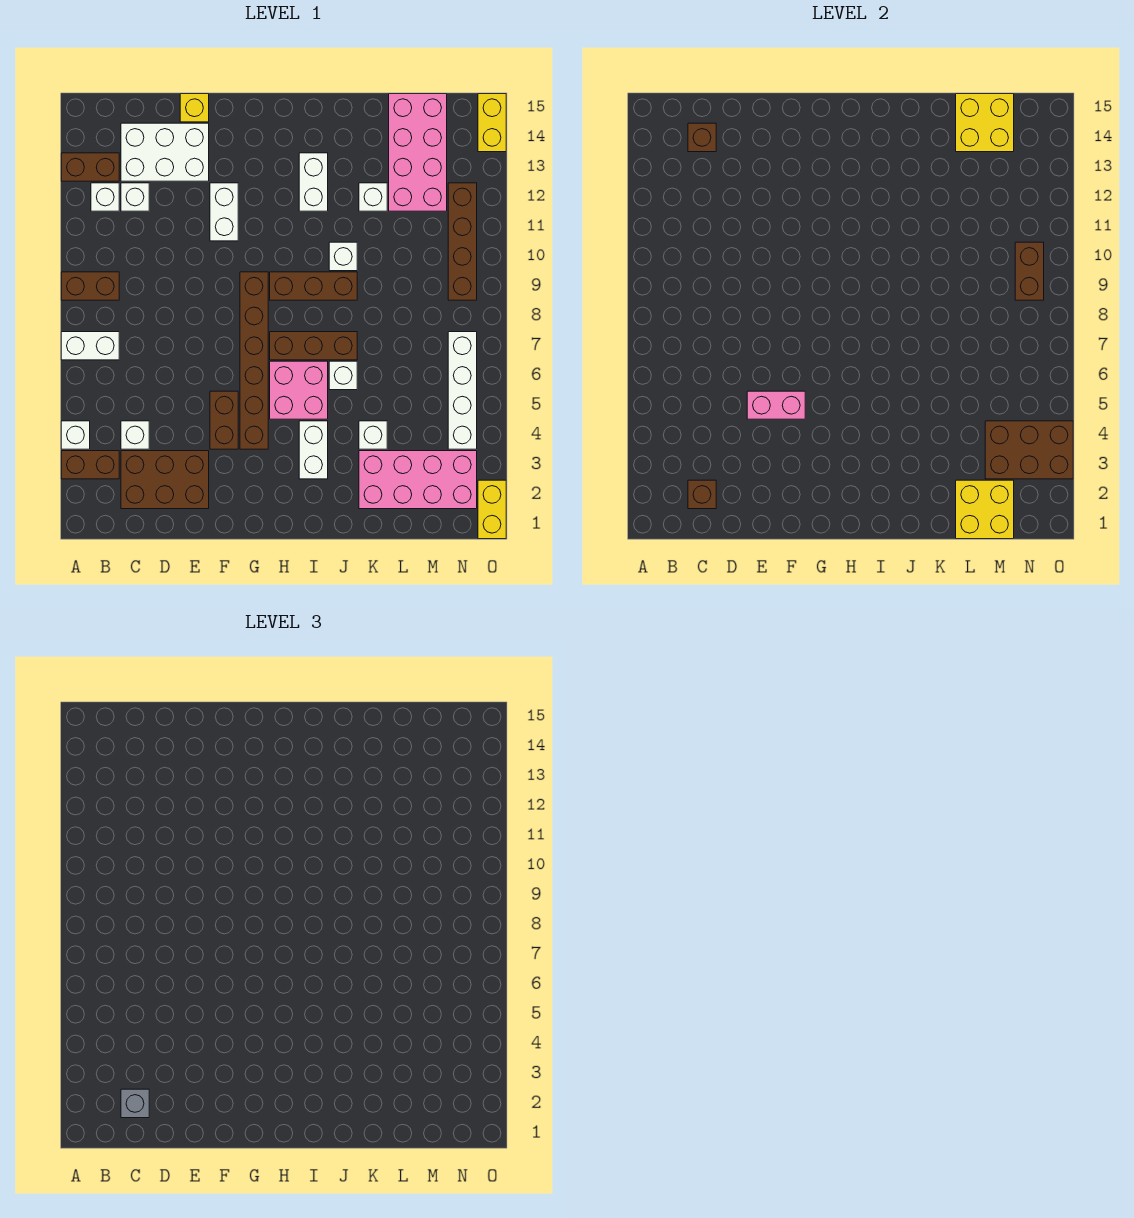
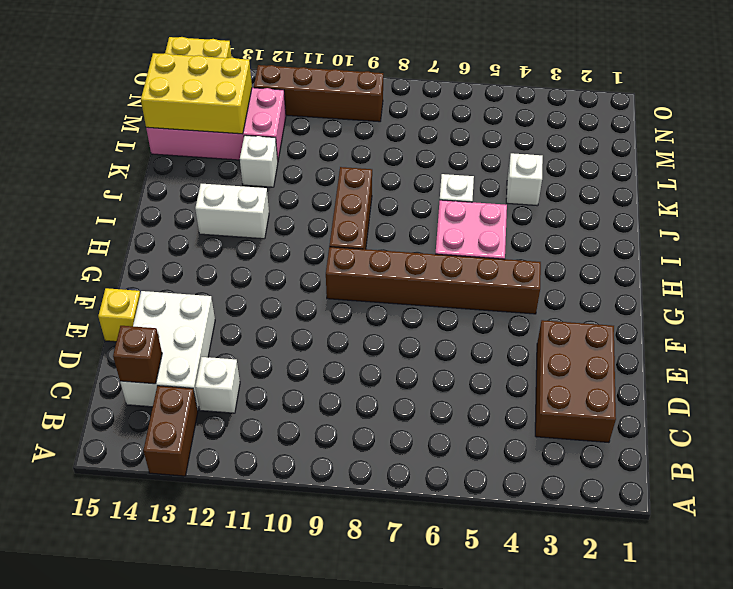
yellow 2x3 brick [141,53,252,134] -> yellow 2x2 brick [956,94,1014,152]
none -> brown 1x2 brick [61,451,119,479]
none -> white 1x1 brick [61,421,90,449]
none -> white 1x2 brick [61,332,119,360]
none -> brown 1x2 brick [61,272,119,300]

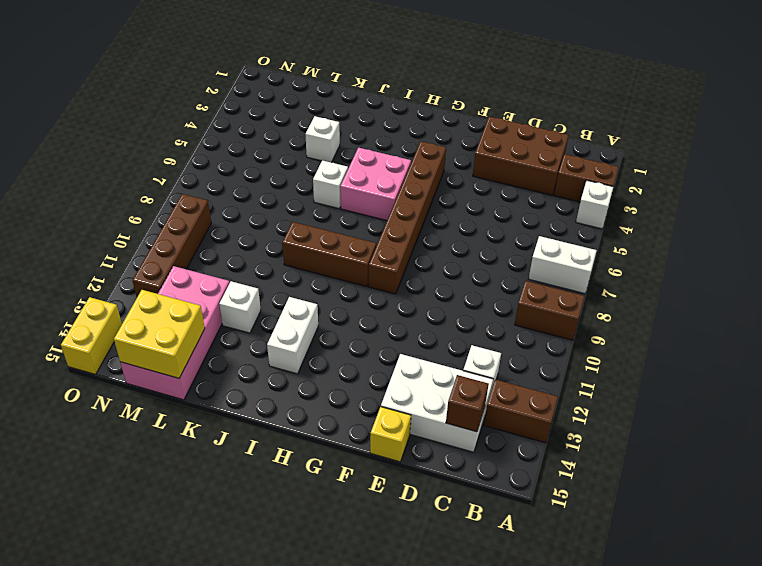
none -> white 1x1 brick [91,183,119,211]
none -> white 1x1 brick [121,421,149,449]
none -> brown 1x2 brick [210,391,238,449]
none -> white 1x2 brick [210,183,238,241]

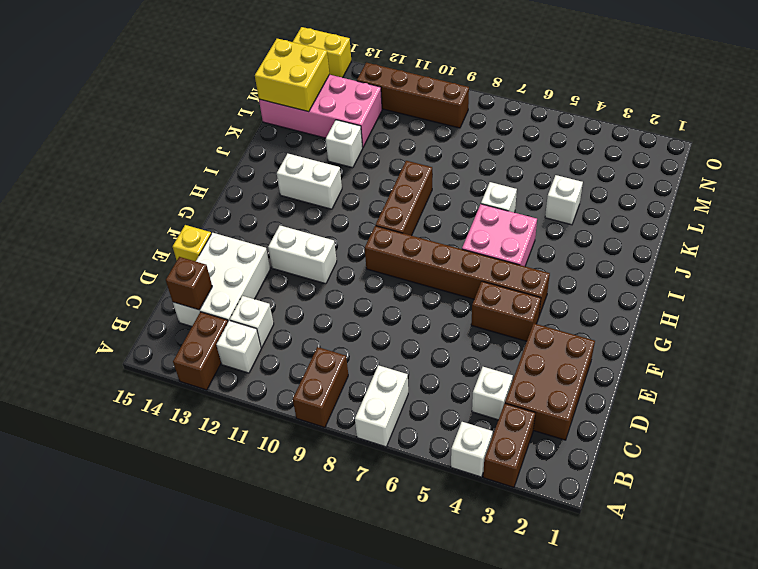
none -> brown 1x3 brick [270,332,357,360]
none -> white 1x2 brick [299,421,328,479]
none -> white 1x1 brick [329,242,357,271]
none -> pink 2x4 brick [359,451,477,509]

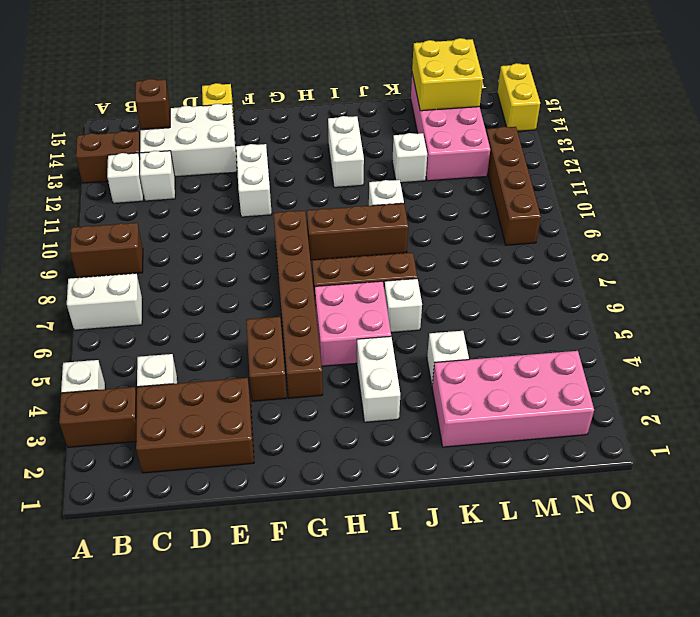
none -> white 1x4 brick [448,332,477,449]
none -> yellow 1x2 brick [478,480,506,539]
none -> brown 1x1 brick [688,480,716,509]
none -> pink 1x2 brick [747,391,805,419]

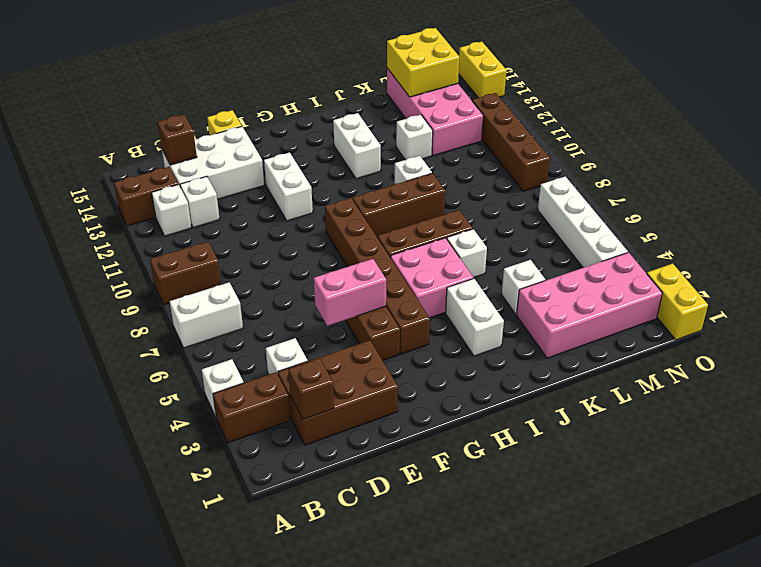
none -> yellow 2x2 brick [956,480,1014,539]
none -> brown 2x3 brick [985,421,1073,479]
none -> brown 1x2 brick [1015,242,1044,300]
none -> grey 1x1 brick [121,1089,149,1118]

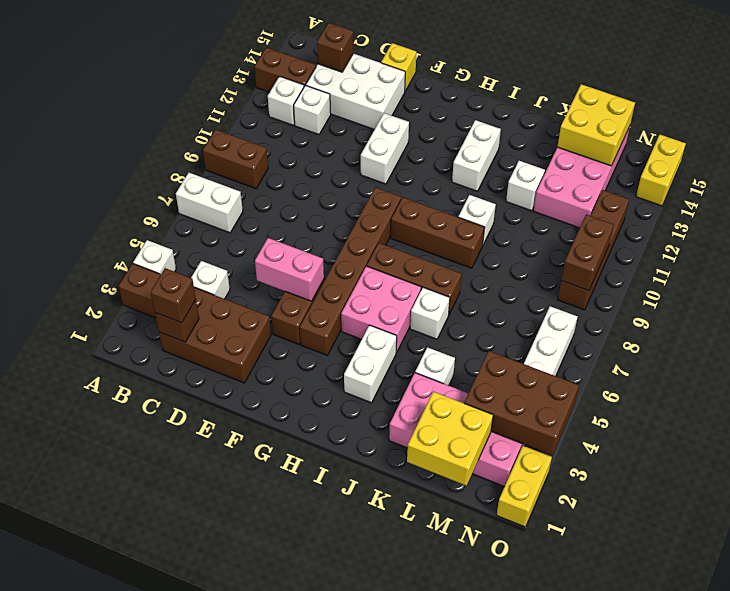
brown 1x1 brick [151,268,196,323] -> grey 1x1 brick [121,1089,149,1118]

